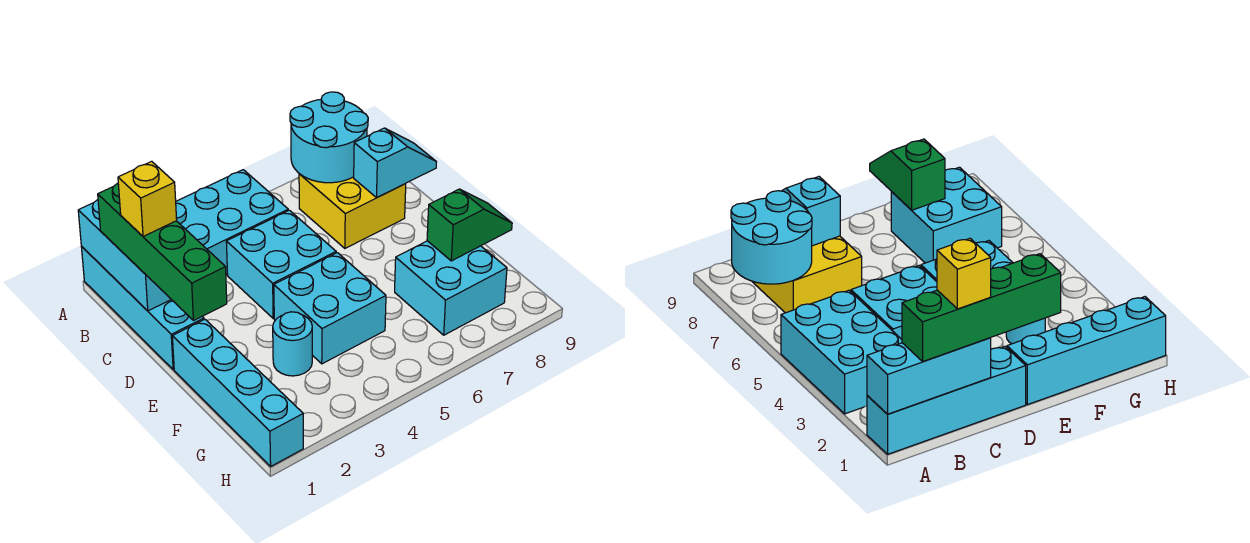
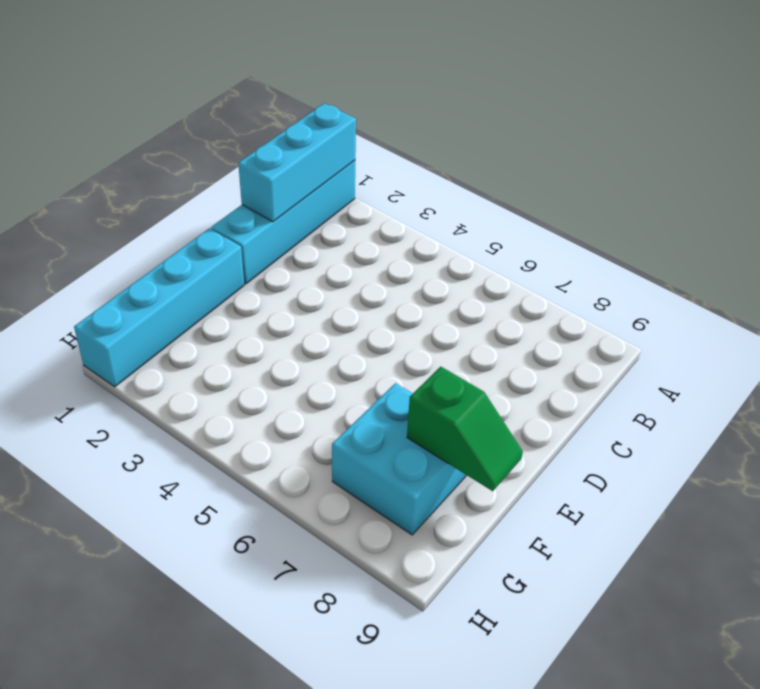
none -> cyan 2x3 brick [176,170,288,275]
none -> yellow 2x2 brick [299,174,406,248]
none -> cyan 2x2 brick [226,210,336,318]

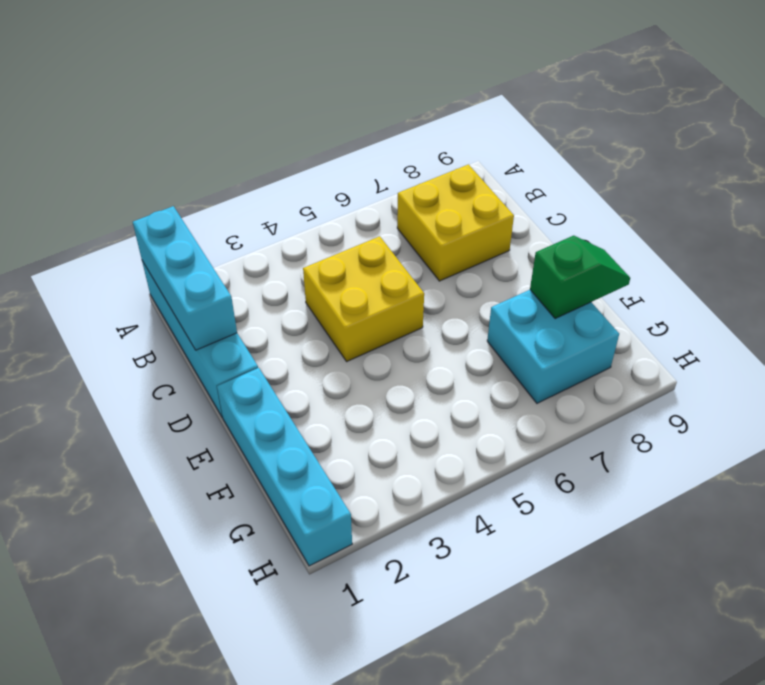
yellow 2x2 brick [303,236,424,361] -> cyan 2x2 brick [226,210,336,318]
none -> cyan 2x3 brick [176,170,288,275]
none -> cyan 2x2 brick [274,253,386,364]
none -> cyan 1x1 round brick [273,312,312,376]

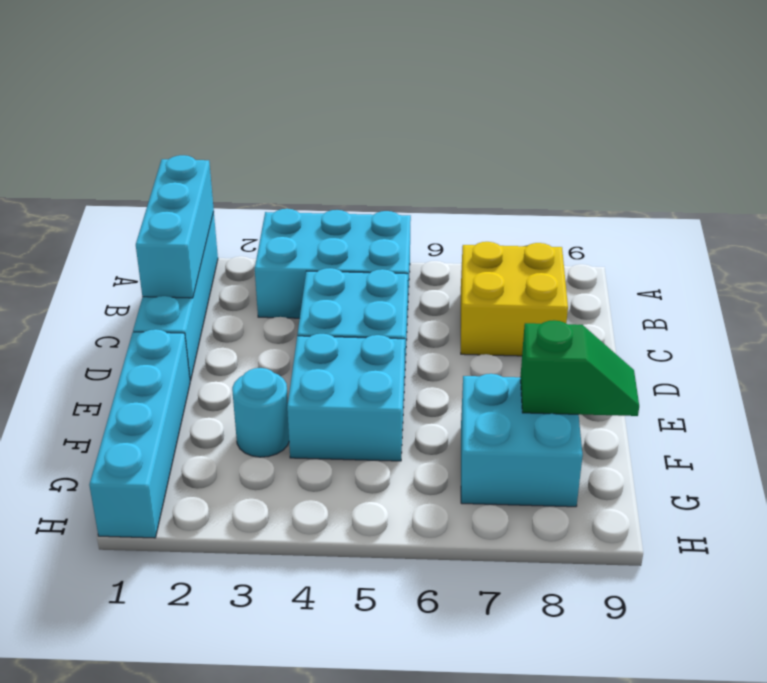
none -> cyan 2x2 round brick [290,92,368,183]
none -> cyan 1x2 slope [354,128,436,197]
none -> green 1x4 brick [98,183,227,321]

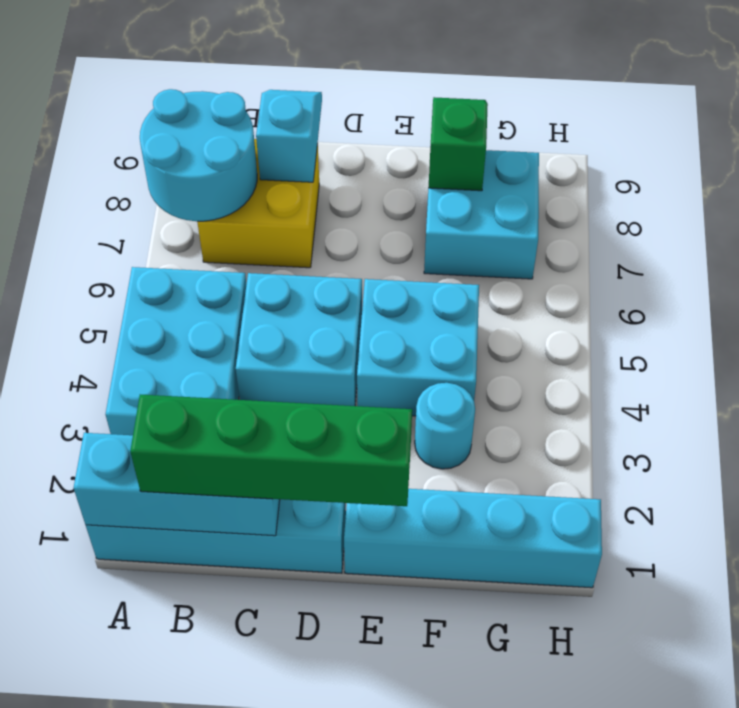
none -> yellow 1x1 brick [118,161,177,237]

